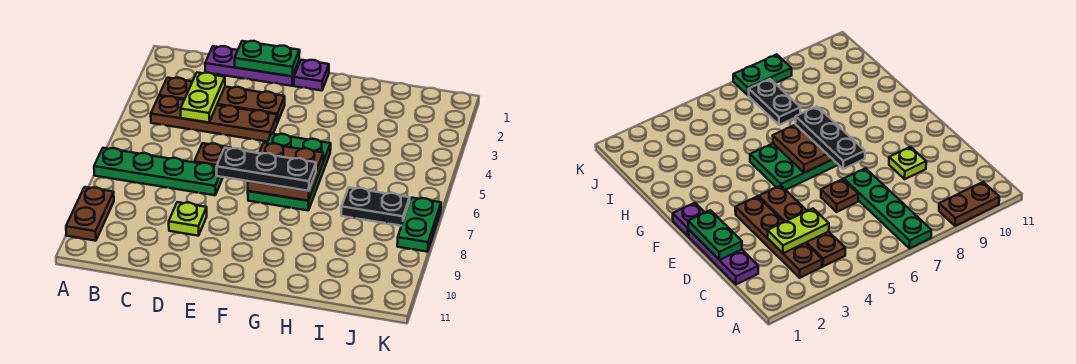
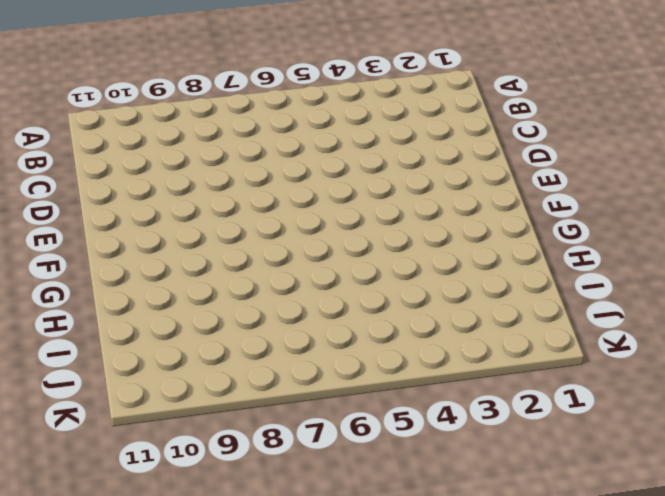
none -> green 1x4 plate [94,148,223,195]
none -> brown 1x2 plate [66,187,114,241]
none -> brown 1x4 plate [159,78,285,123]

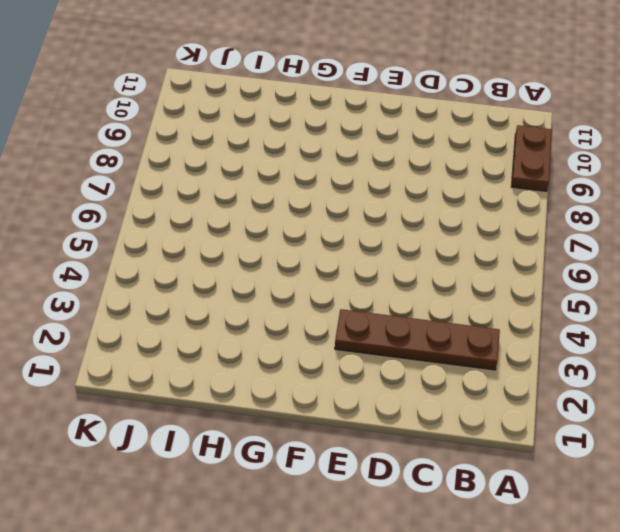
none -> green 1x4 plate [94,148,223,195]
none -> brown 1x4 plate [151,96,277,142]
none -> purple 1x3 plate [205,46,299,86]

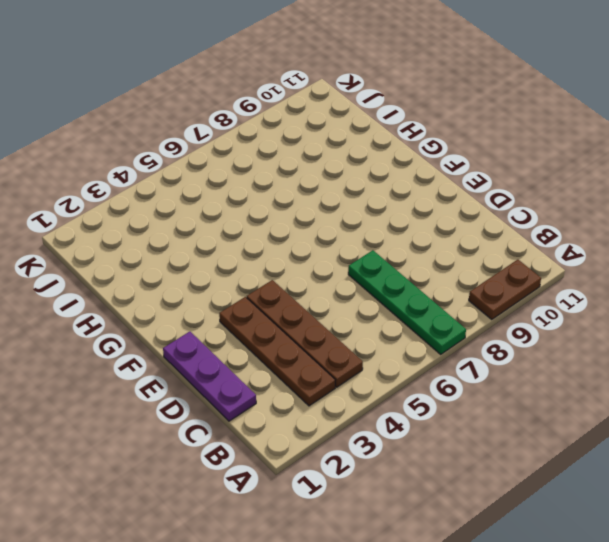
none -> brown 1x1 plate [194,143,231,166]
none -> lime 1x1 plate [169,202,207,236]
none -> purple 1x1 plate [294,60,329,91]

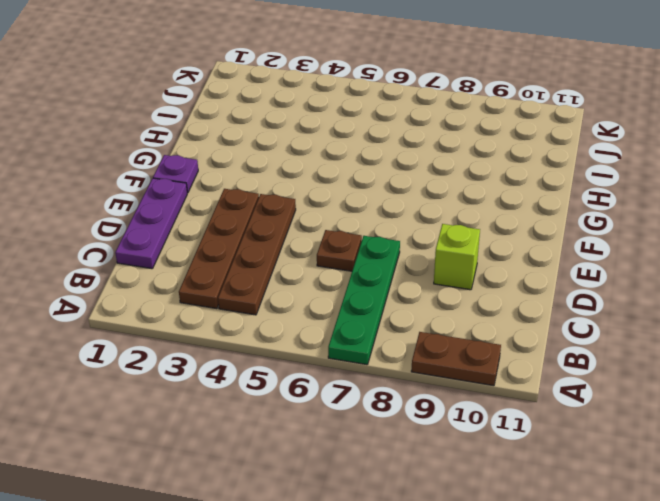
lime 1x1 brick [434,224,480,290] -> lime 1x1 plate [169,202,207,236]
none -> green 2x3 plate [248,134,331,210]
none -> black 1x2 plate [341,188,410,226]
none -> green 1x2 plate [397,198,441,252]

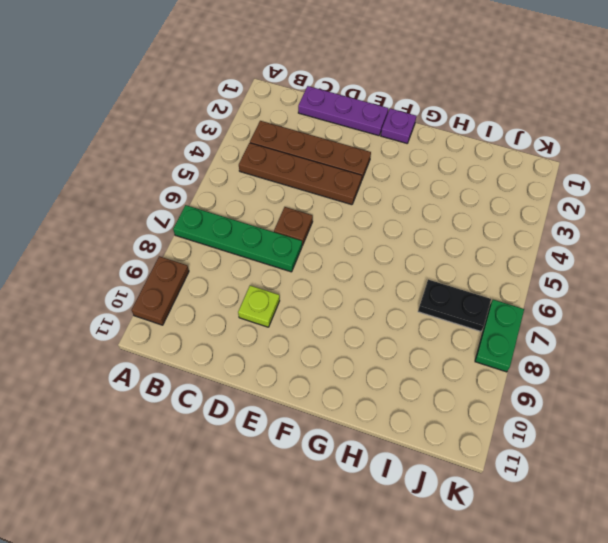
none -> green 2x3 plate [248,134,331,210]
none -> lime 1x2 plate [181,73,225,123]
none -> green 1x2 plate [235,41,300,76]

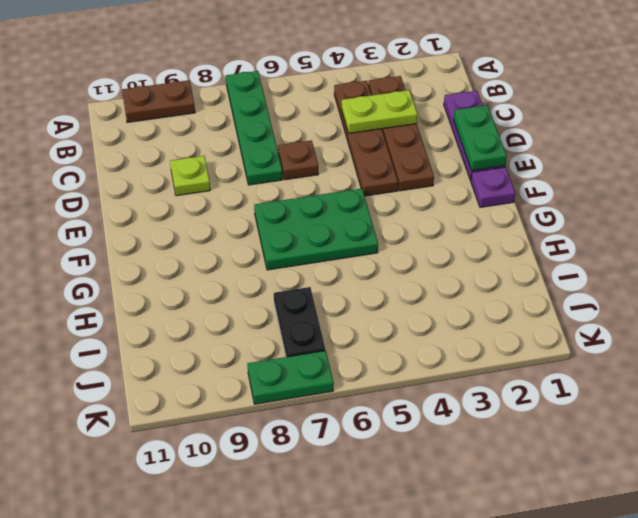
none -> brown 2x2 plate [248,143,323,201]
none -> black 1x3 plate [217,148,316,191]

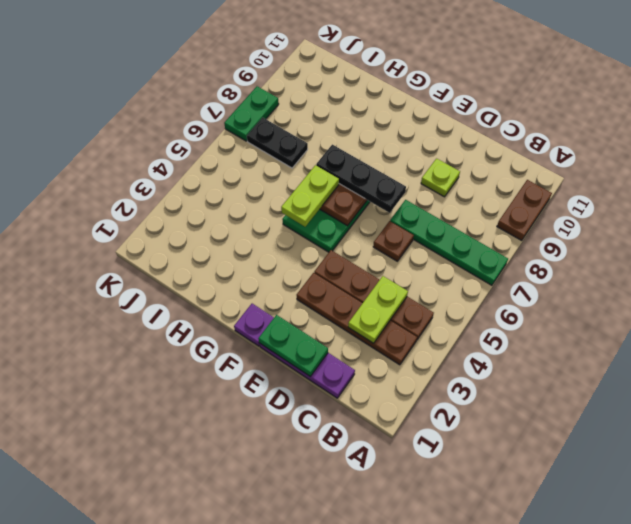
lime 1x2 plate [281,165,339,227] -> none

